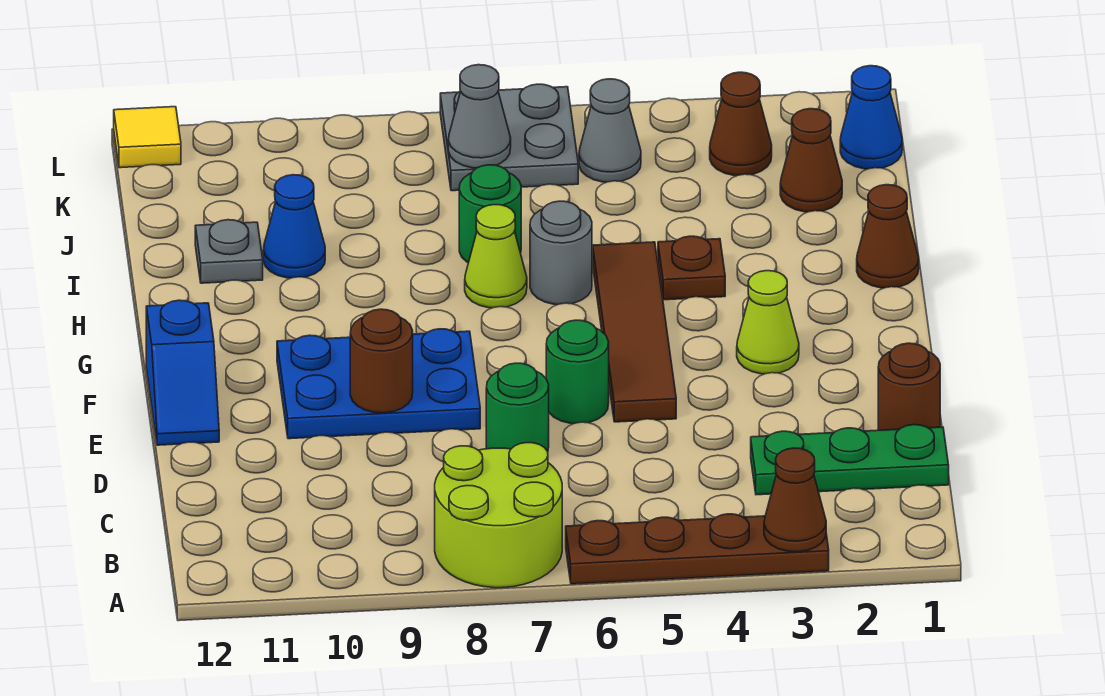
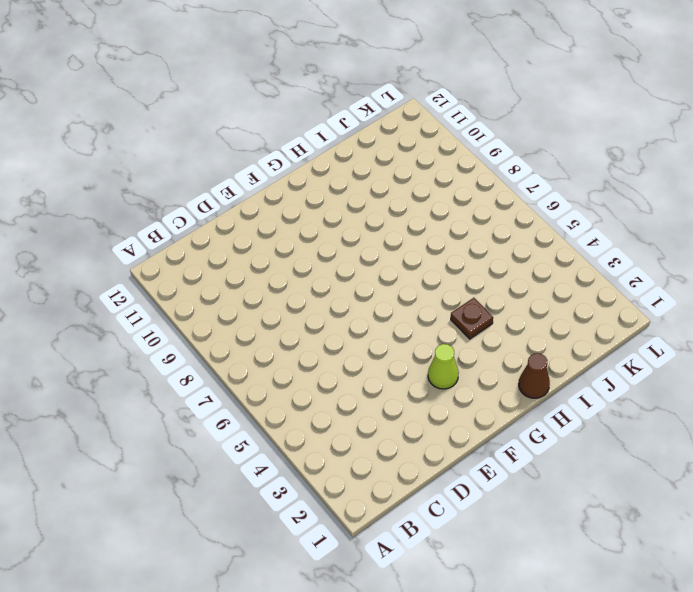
none -> brown 1x4 plate [566,514,829,584]
none -> lime 2x2 round brick [435,443,562,588]
none -> green 1x3 plate [751,425,949,495]

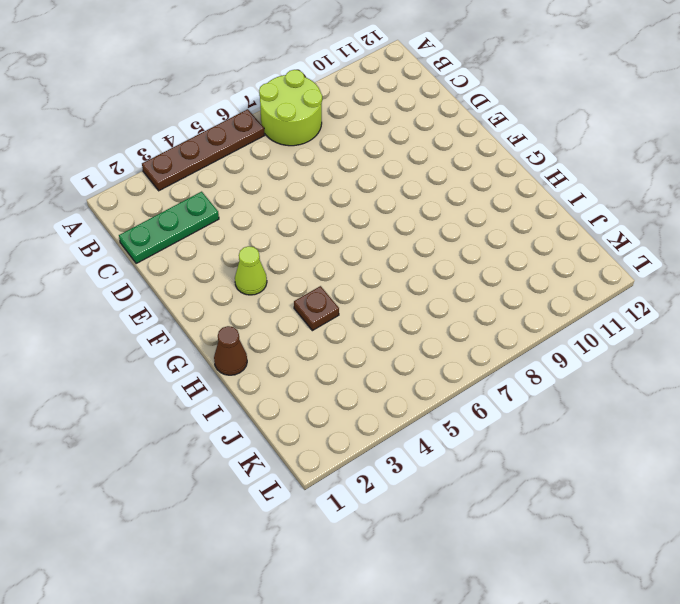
none -> brown 1x1 round brick [878,343,940,430]
none -> green 1x1 round brick [486,363,549,452]
none -> brown 1x4 tile [593,242,676,422]

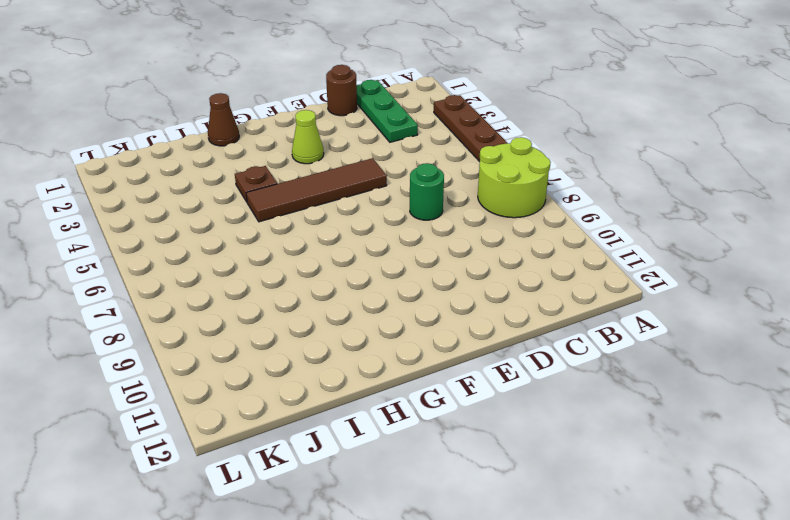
none -> green 1x1 round brick [546,320,609,424]
none -> blue 2x3 plate [277,329,480,439]
none -> blue 1x2 slope [146,300,219,445]

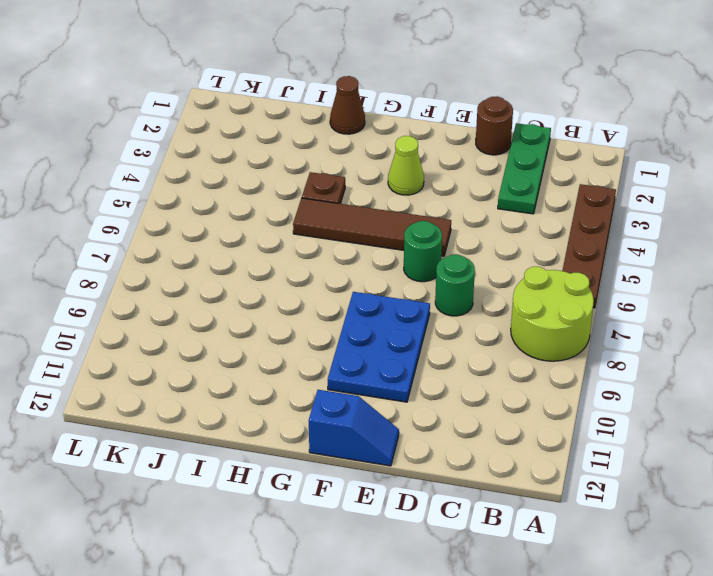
none -> grey 1x1 round brick [530,201,592,305]
none -> lime 1x1 cone [465,205,527,308]
none -> green 1x1 round brick [459,165,521,263]

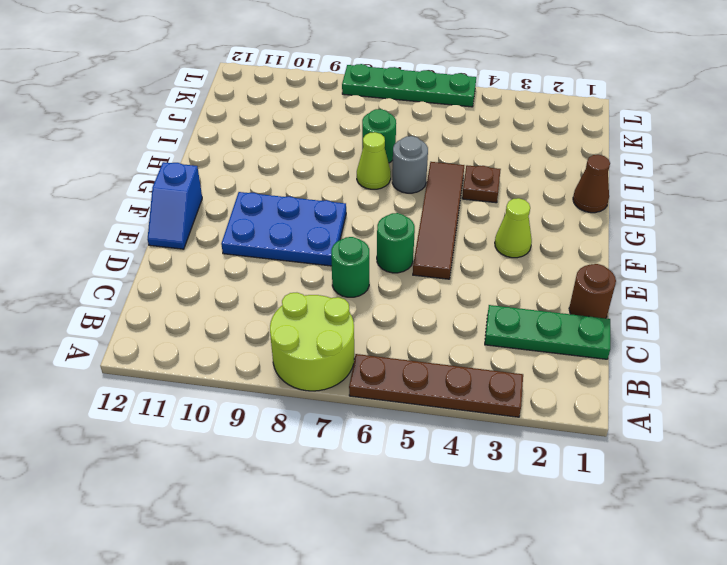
green 1x4 plate [342,64,476,107] -> grey 2x2 plate [440,84,578,191]
none -> blue 1x1 cone [263,175,325,278]
none -> grey 1x1 plate [195,220,263,283]
none -> brown 1x1 cone [780,109,842,212]

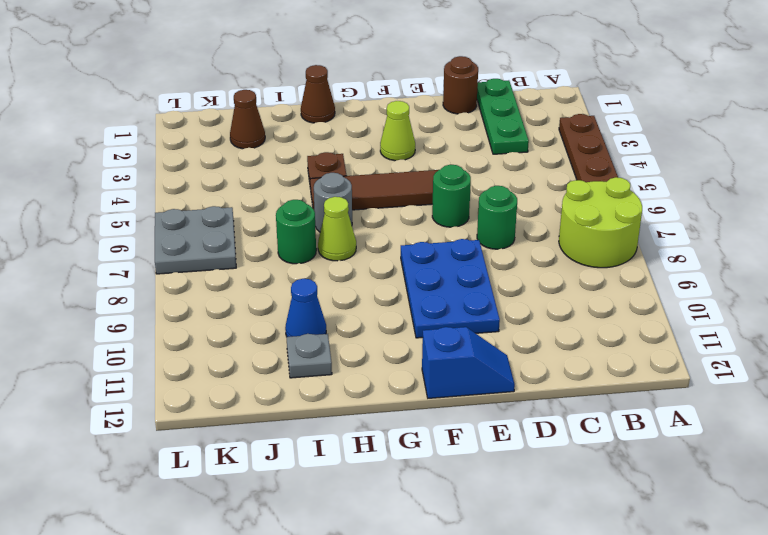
none -> blue 1x1 cone [840,66,902,169]
none -> brown 1x1 cone [710,72,772,176]
none -> grey 1x1 cone [579,79,641,182]

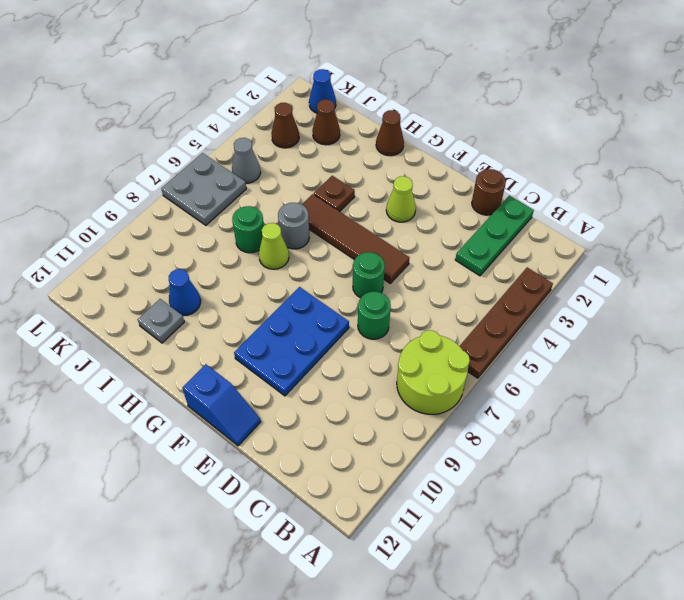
none -> yellow 1x1 tile [114,107,181,168]
none -> brown 1x1 cone [764,448,826,552]
none -> brown 1x1 round brick [350,309,413,413]

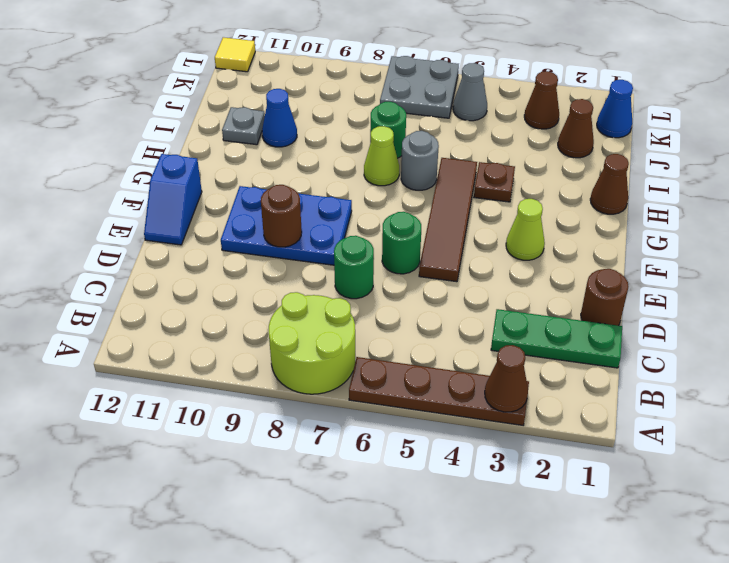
none -> grey 1x1 cone [448,65,511,168]

